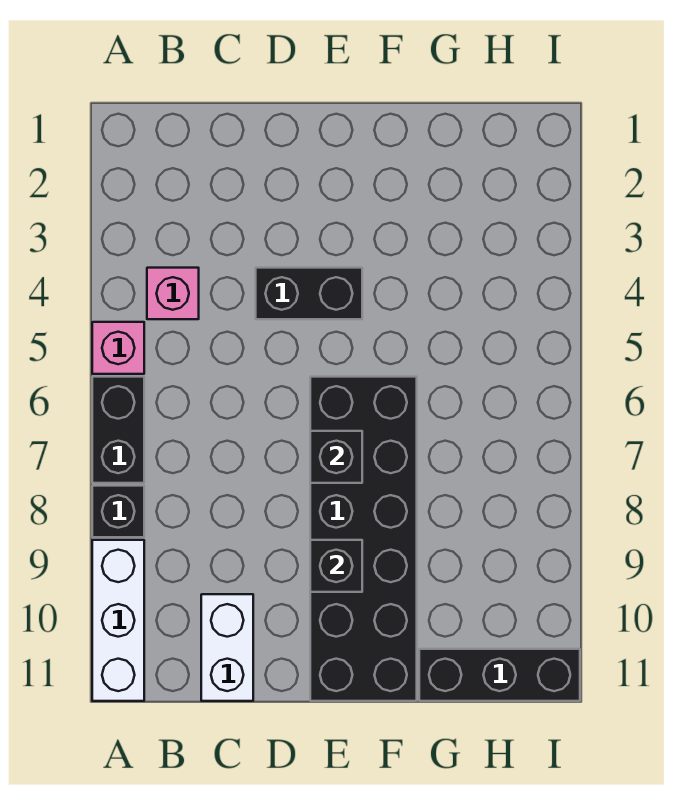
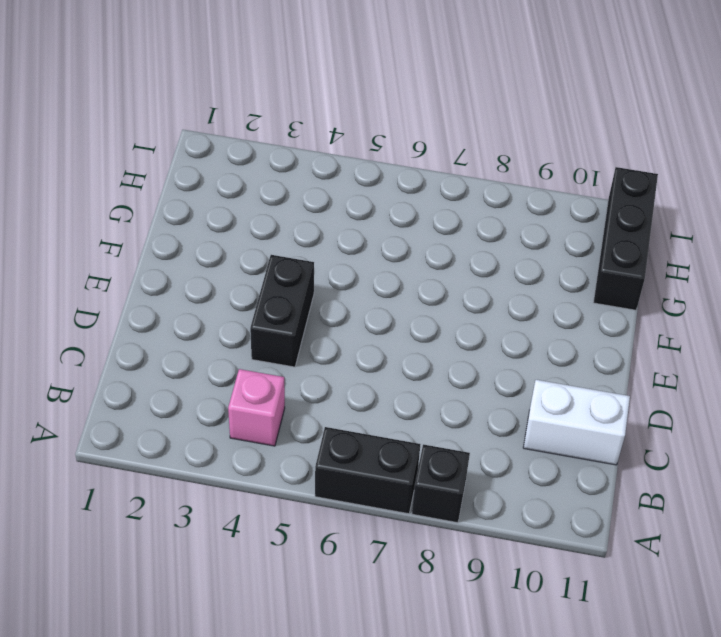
none -> pink 1x1 brick [92,322,144,374]
none -> white 1x3 brick [92,540,144,701]

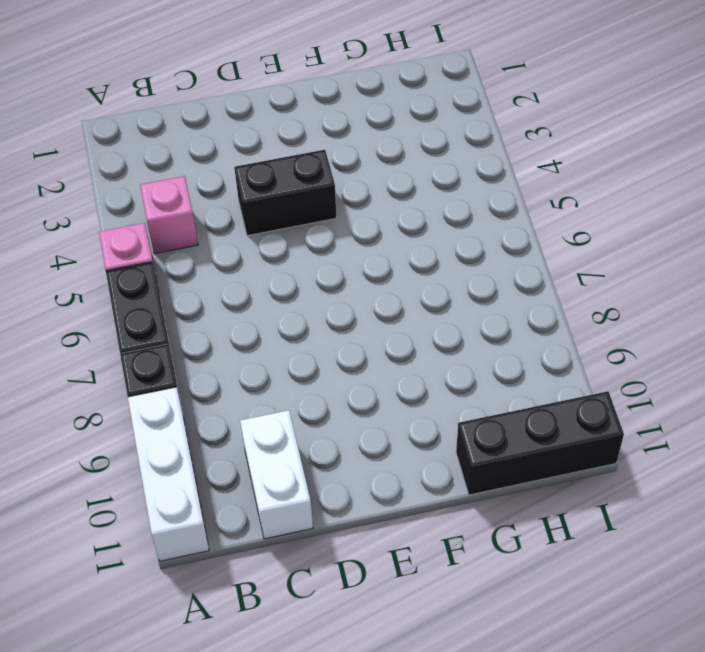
none -> black 2x6 brick [310,377,417,701]
none -> black 1x1 brick [310,431,362,483]

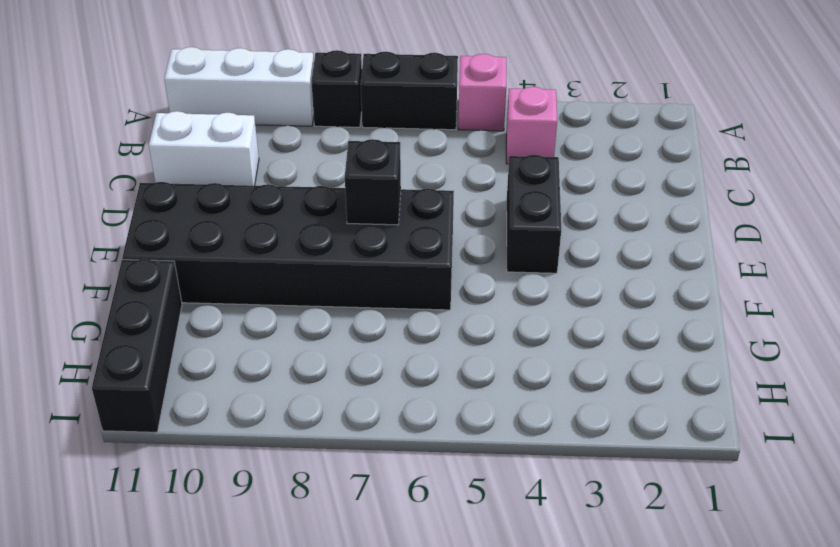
none -> black 1x1 brick [310,540,362,592]

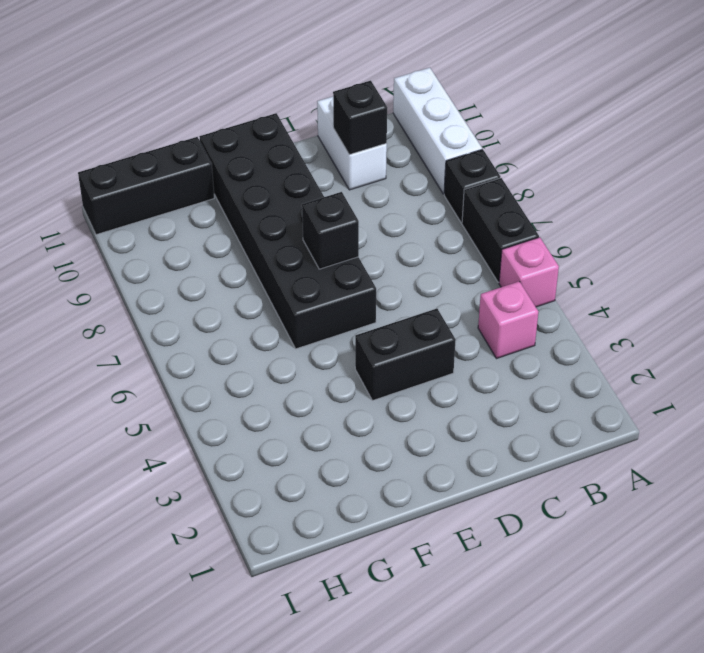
black 1x1 brick [333,81,387,155] -> black 1x1 brick moved to [310,540,362,592]

